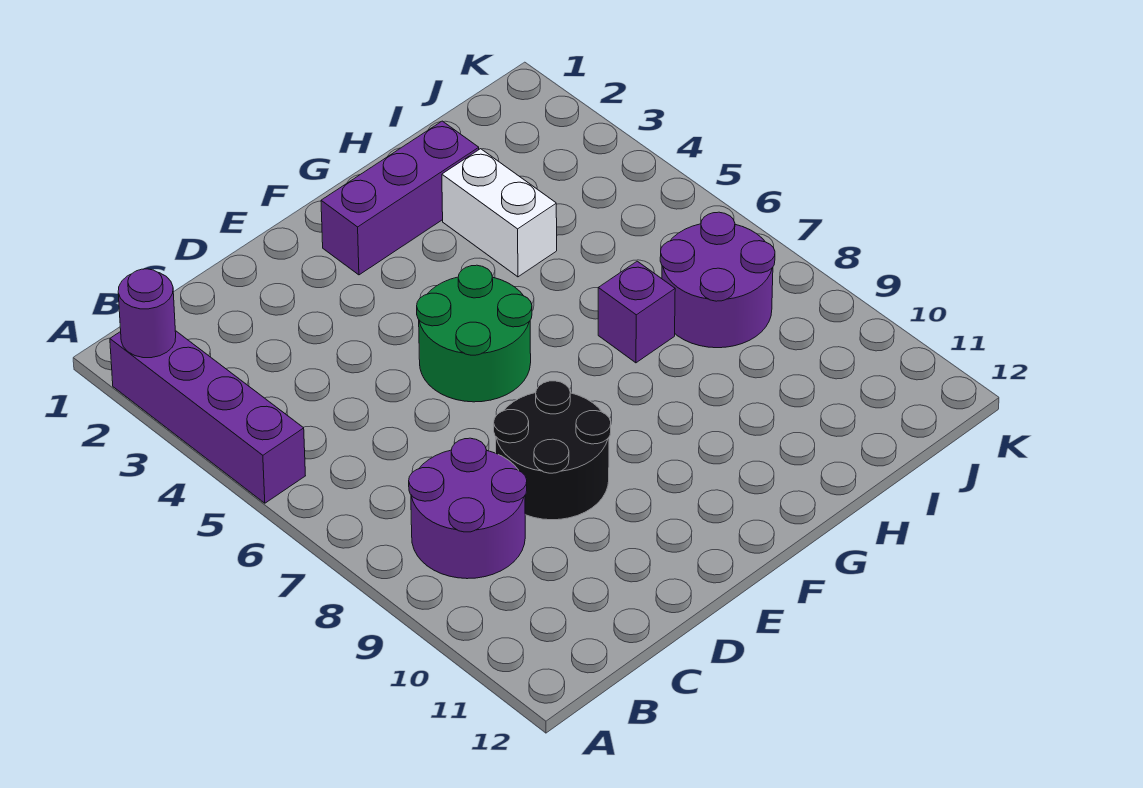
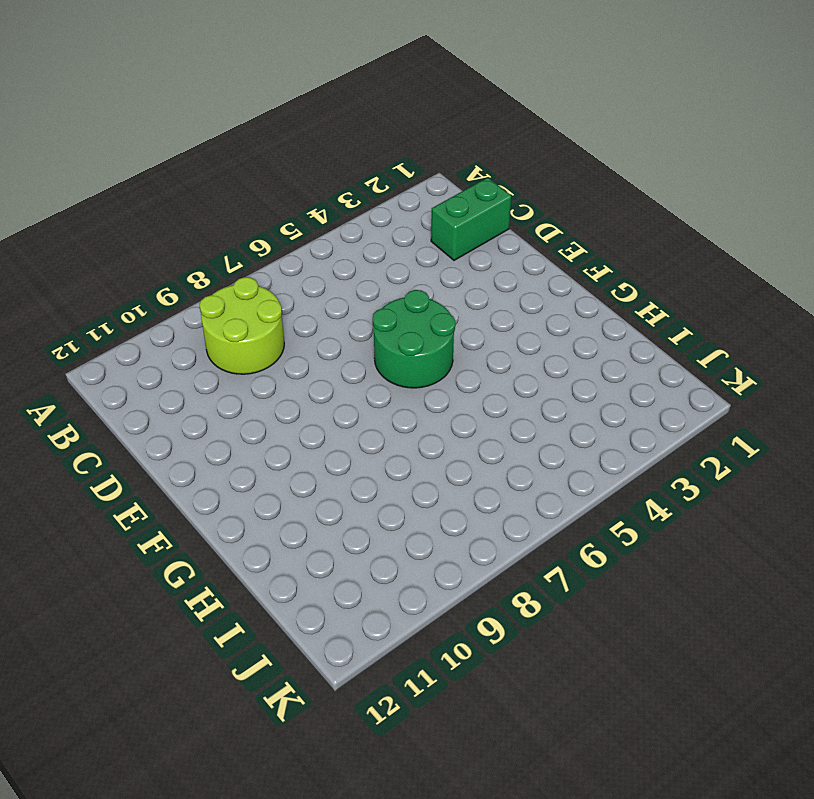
lime 2x2 round brick [199,277,284,374] -> purple 2x2 round brick [409,438,527,579]
green 1x2 brick [431,177,512,260] -> none
none -> purple 1x4 brick [110,331,305,503]
none -> black 2x2 round brick [494,381,611,520]

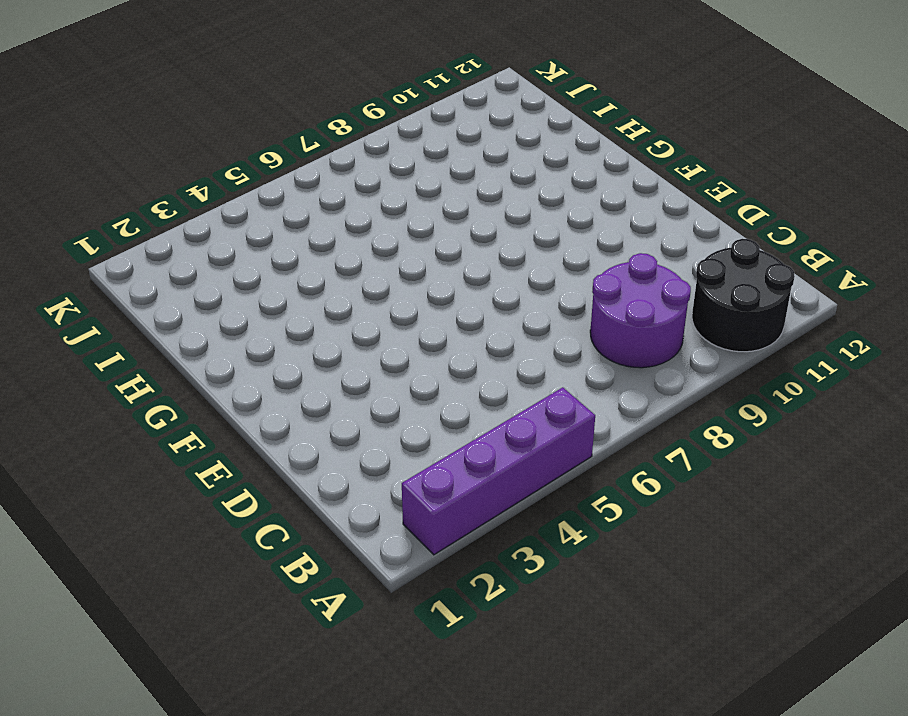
black 2x2 round brick [692,239,795,352] -> black 2x2 round brick moved to [494,381,611,520]
none -> green 2x2 round brick [417,265,532,402]
none -> purple 1x3 brick [321,121,479,275]

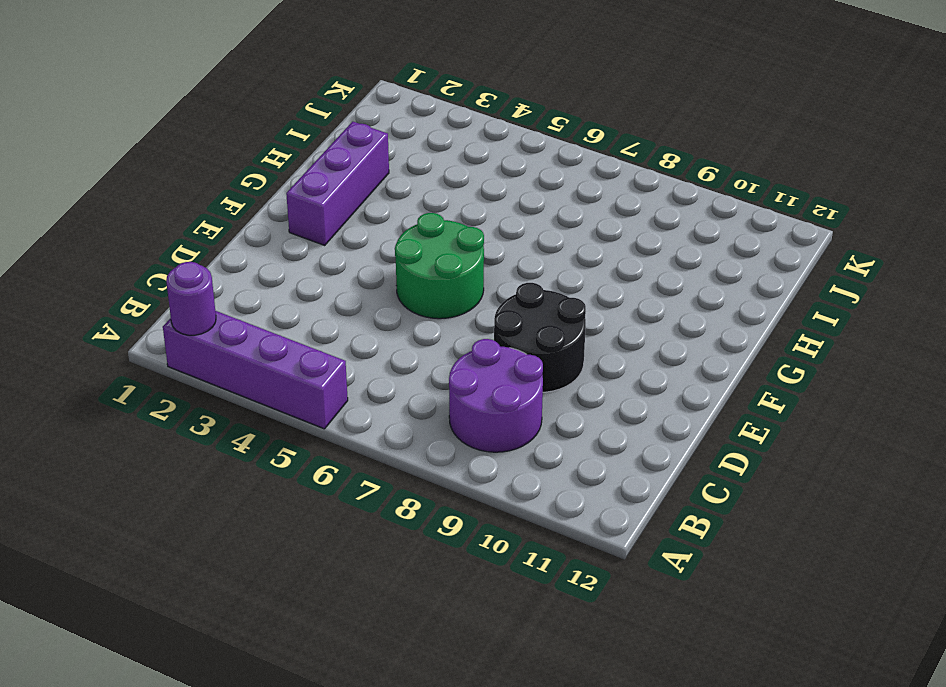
none -> white 1x2 brick [442,149,557,277]
none -> purple 1x1 brick [598,261,675,363]

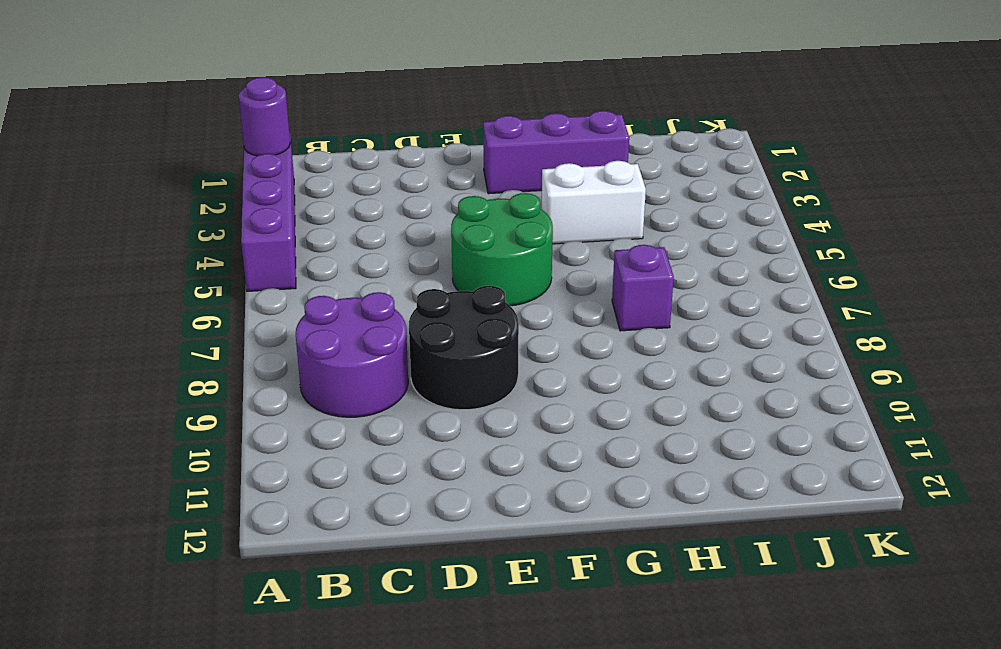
white 1x2 brick [542,161,646,244] -> white 1x2 brick turned to [442,149,557,277]
none -> purple 2x2 round brick [660,212,775,348]

